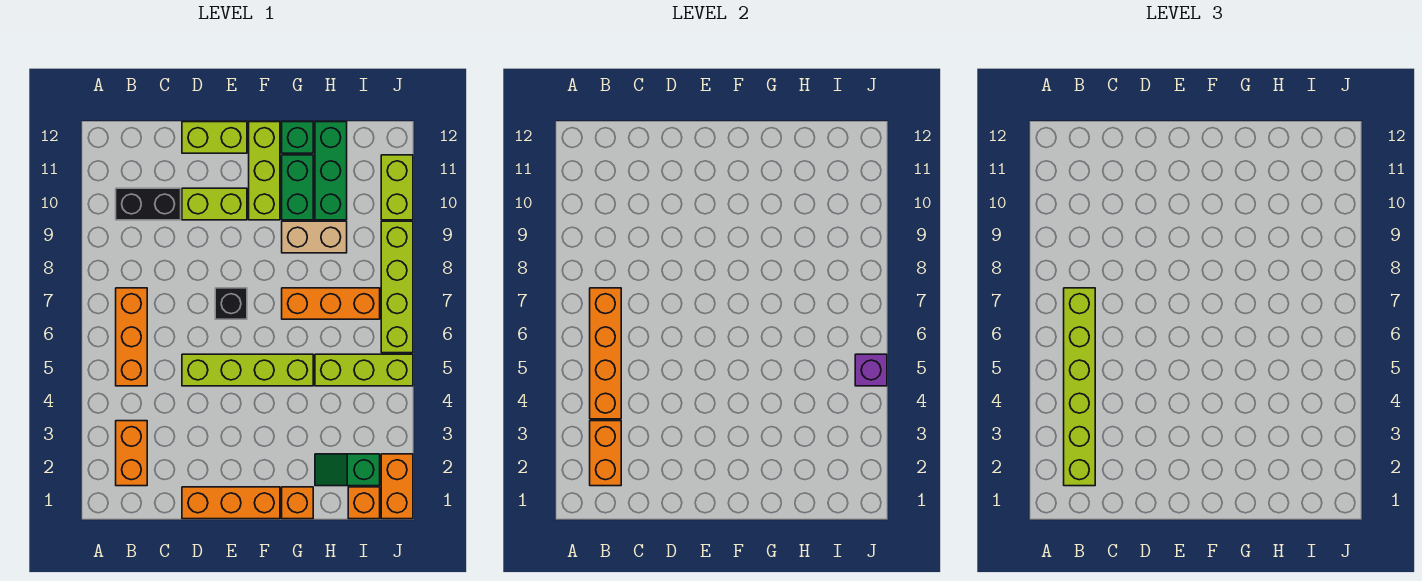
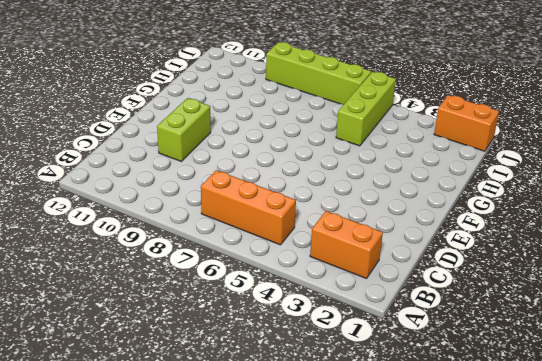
none -> black 1x2 brick [116,188,181,220]
none -> orange 1x3 brick [182,487,280,519]
none -> lime 1x4 brick [182,354,313,386]

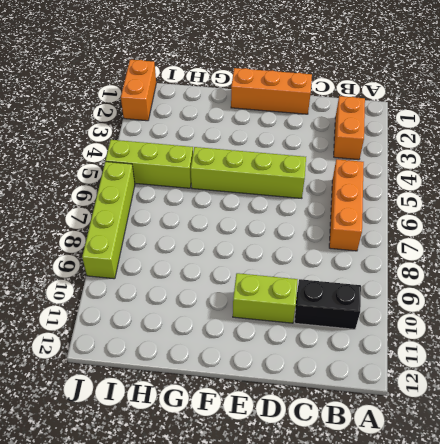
none -> lime 1x2 brick [182,122,247,153]
none -> black 1x1 brick [215,288,247,319]
none -> lime 1x3 brick [249,122,280,220]

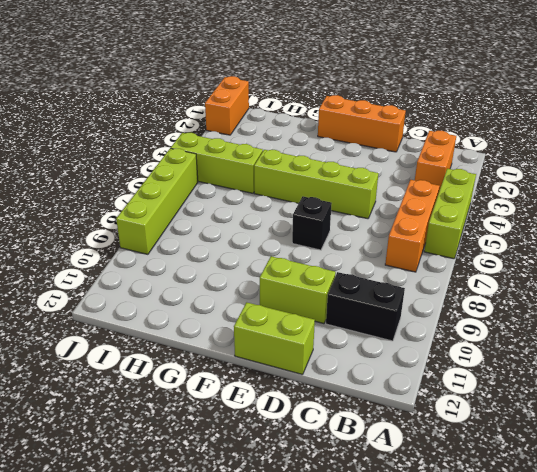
lime 1x3 brick [424,169,476,259] -> lime 1x3 brick moved to [249,122,280,220]
none -> orange 1x1 brick [282,487,313,519]
none -> orange 1x3 brick [282,288,380,319]
none -> tan 1x2 brick [282,221,347,253]

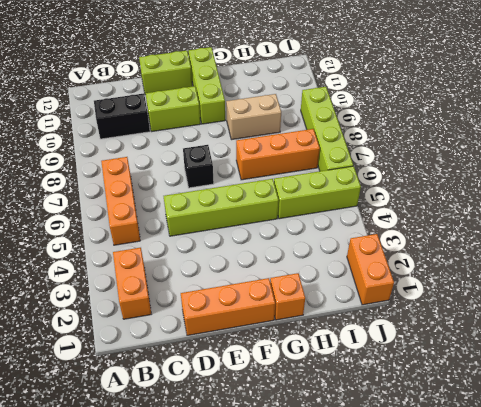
none -> green 1x2 brick [282,155,313,220]
none -> green 1x1 brick [282,122,313,153]
none -> green 1x2 slope [315,454,380,486]

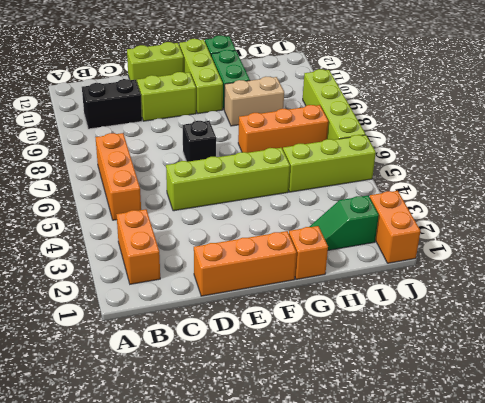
none -> green 1x3 brick [315,122,347,220]
none -> orange 1x1 brick [348,487,380,519]
none -> lime 1x2 brick [381,155,413,220]

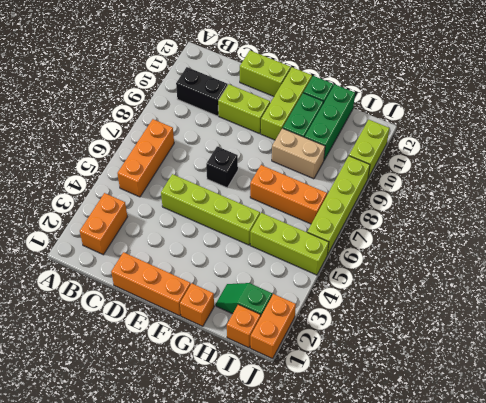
none -> orange 1x2 brick [590,421,621,486]
none -> orange 1x4 brick [590,288,621,419]
none -> purple 1x1 brick [855,354,887,386]

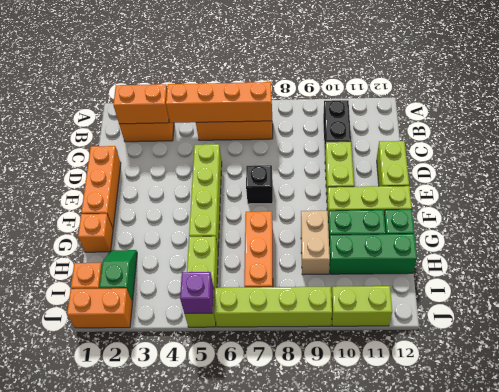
none -> lime 1x6 brick [1064,288,1095,486]

